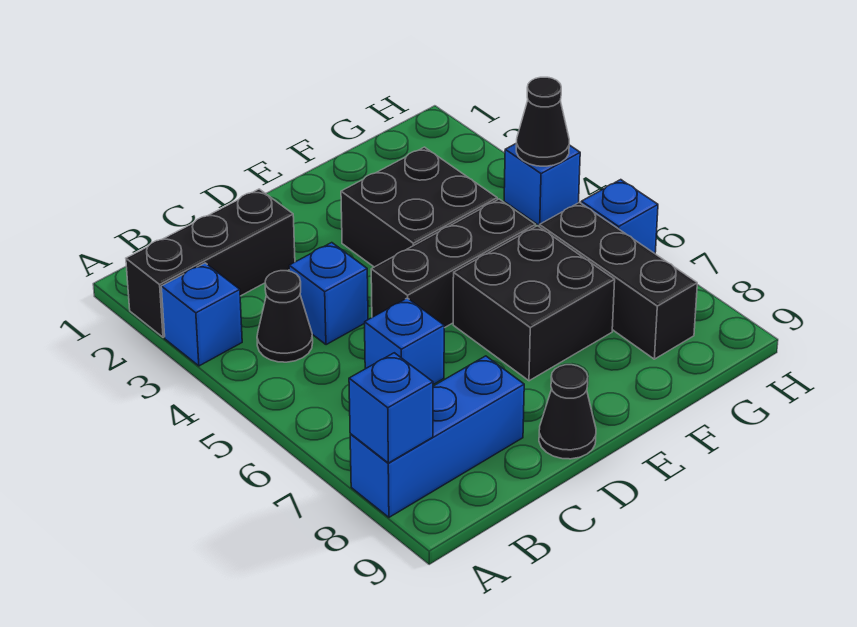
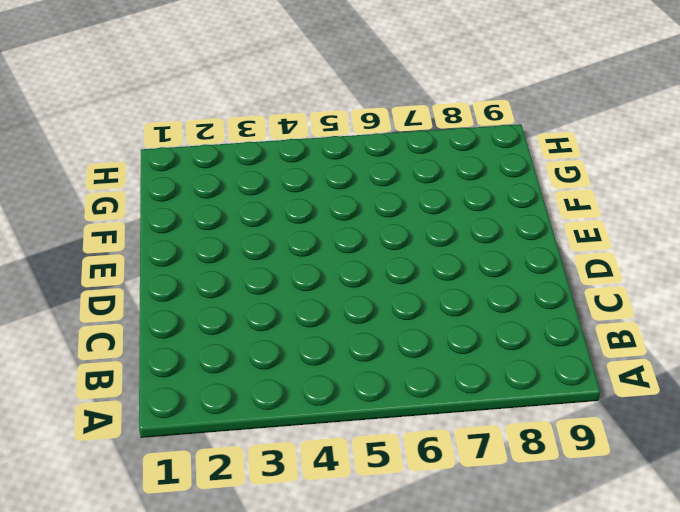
none -> black 1x3 brick [126,189,295,337]
none -> blue 1x1 brick [161,263,242,366]
none -> blue 1x3 brick [350,356,524,517]

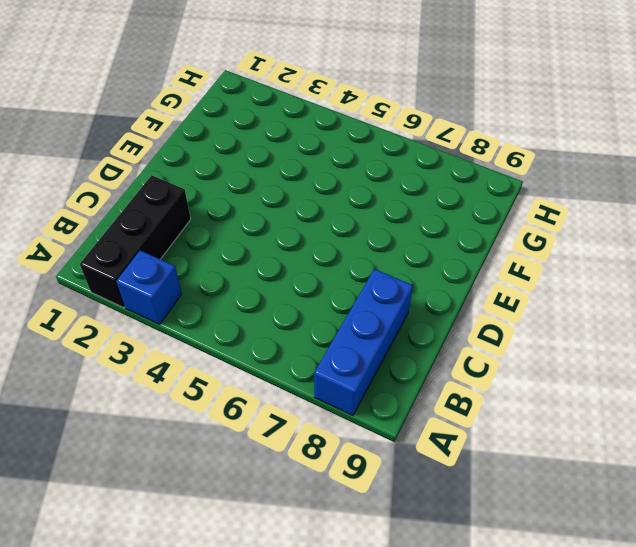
none -> black 1x1 cone [257,271,313,362]
none -> blue 1x1 brick [289,243,368,345]
none -> blue 1x1 brick [365,298,444,385]

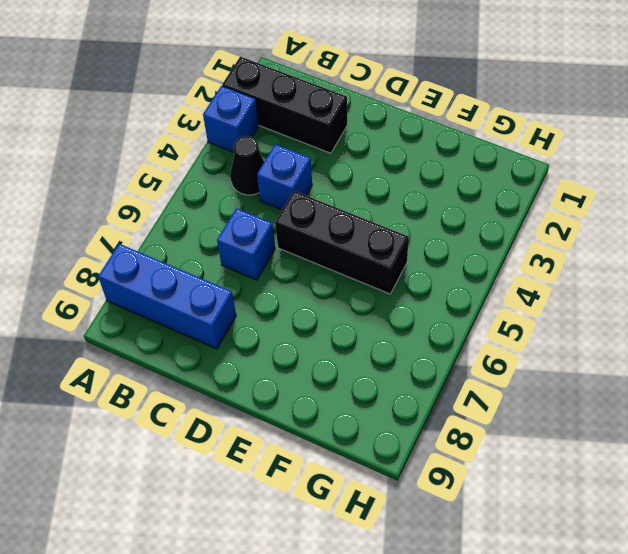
none -> black 1x1 cone [539,365,596,459]
none -> black 2x2 brick [341,147,497,267]
none -> black 2x2 brick [453,226,615,381]

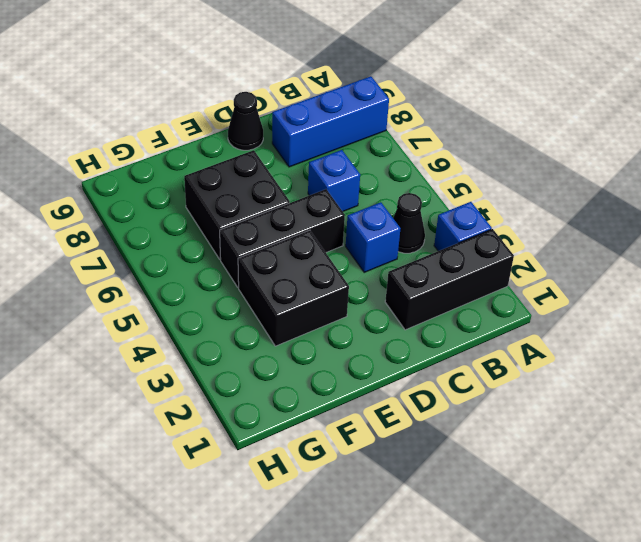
none -> black 1x3 brick [539,202,697,359]
none -> blue 1x1 brick [504,144,580,225]
none -> blue 1x1 brick [581,180,658,253]

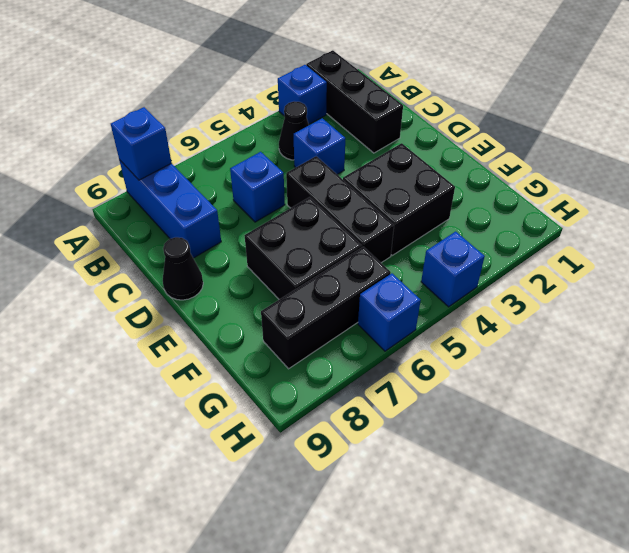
none -> black 1x1 cone [516,77,569,166]

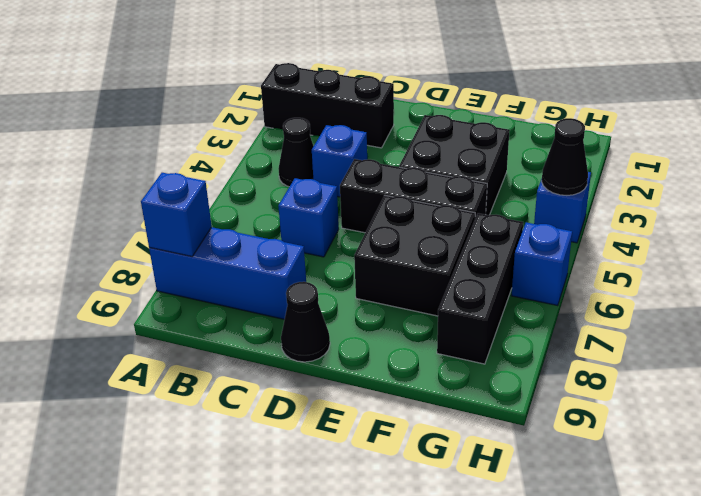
none -> blue 1x1 brick [161,263,242,366]

